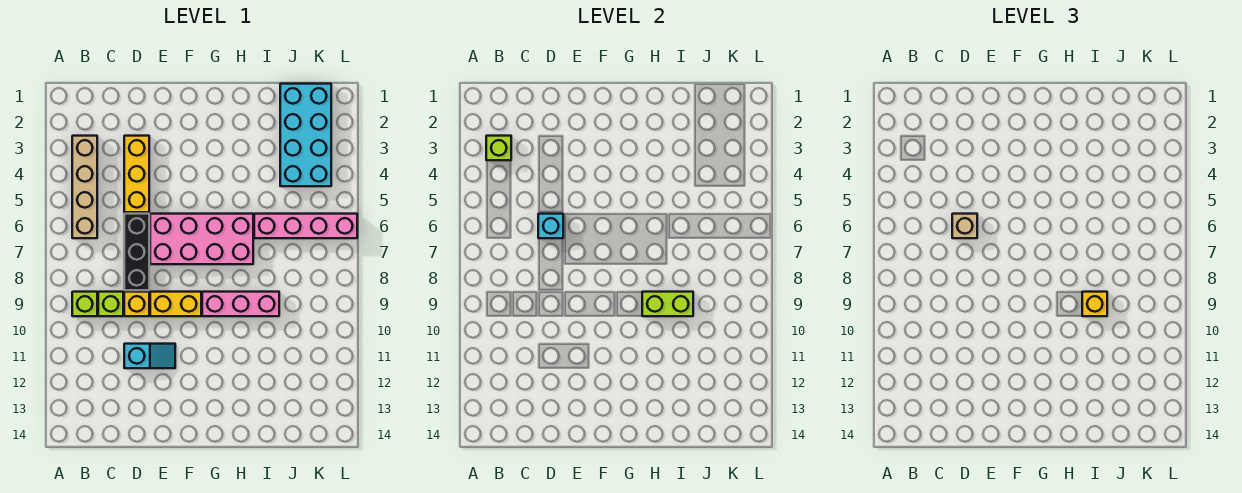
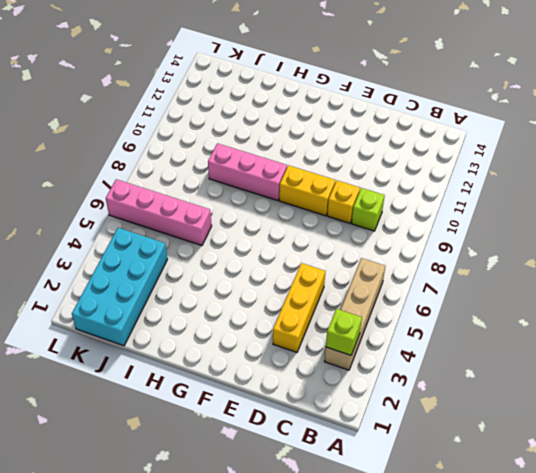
none -> lime 1x1 brick [72,292,97,316]
none -> black 1x3 brick [124,214,149,290]
none -> cyan 1x2 slope [124,344,175,368]

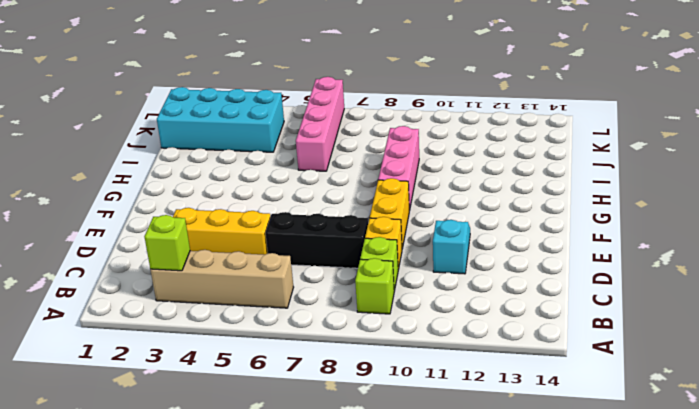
none -> pink 2x4 brick [150,214,253,264]
none -> cyan 1x1 brick [538,214,563,238]
none -> lime 1x2 brick [642,292,693,316]

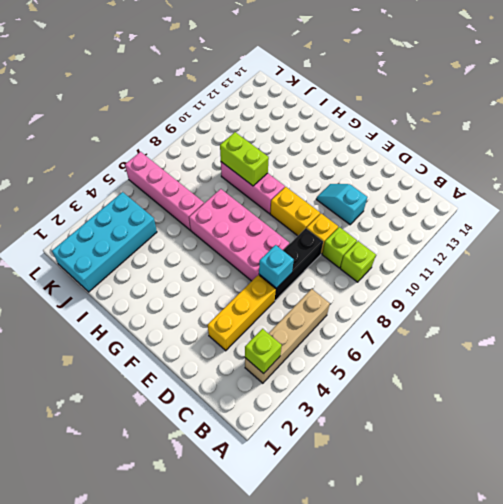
none -> tan 1x1 brick [952,214,977,238]
none -> yellow 1x1 brick [1082,292,1107,316]

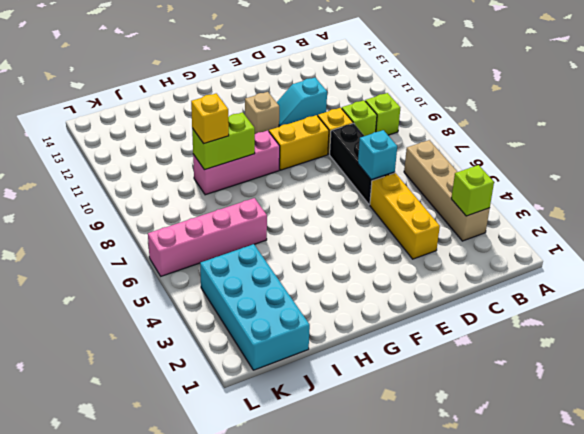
tan 1x1 brick [245,92,279,134] -> tan 1x1 brick moved to [952,214,977,238]
none -> pink 2x4 brick [150,214,253,264]

